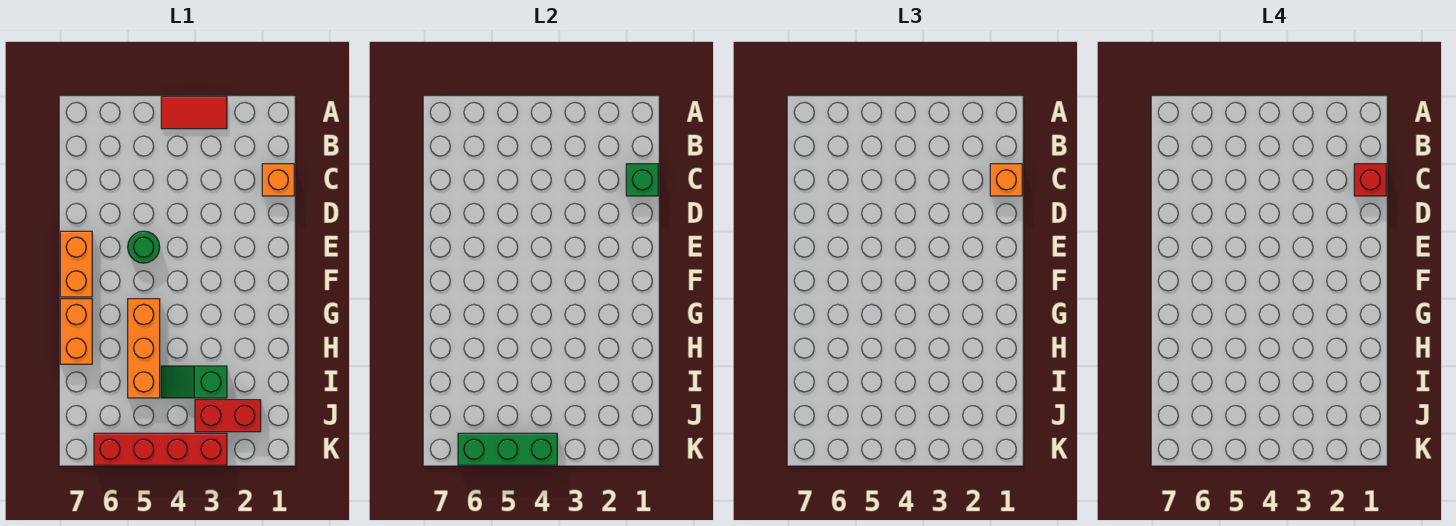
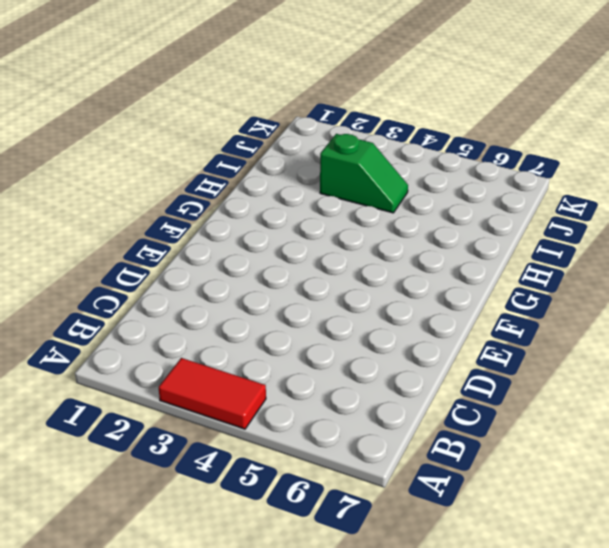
none -> orange 1x1 brick [262,164,294,196]
none -> green 1x1 round brick [128,231,160,263]
none -> orange 1x2 brick [60,231,92,297]

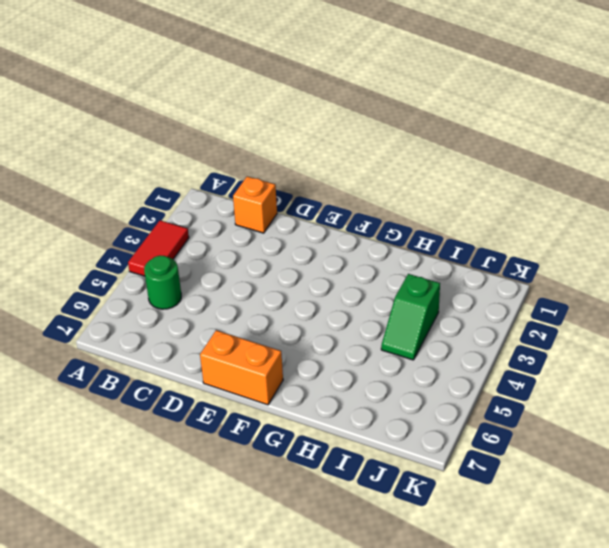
green 1x1 round brick [144,256,181,309] -> green 1x1 round brick moved to [128,231,160,263]
none -> orange 1x3 brick [128,299,160,398]
none -> orange 1x2 brick [60,299,92,364]
none -> red 1x2 brick [195,400,261,432]

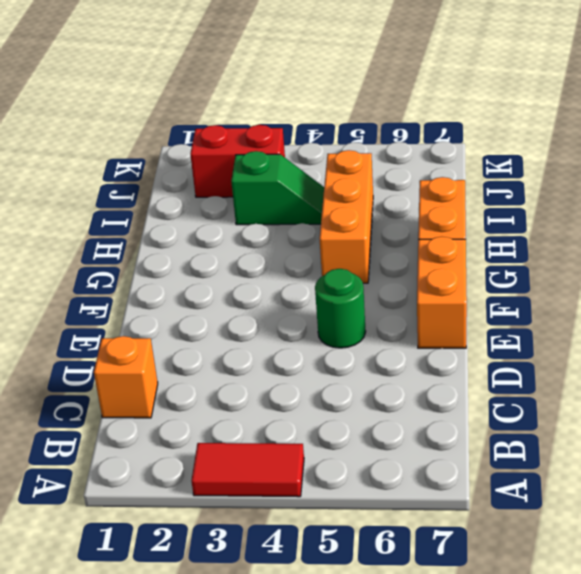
none -> red 1x4 brick [94,433,227,465]
none -> green 1x1 brick [626,164,658,196]
none -> green 1x3 brick [458,433,557,465]

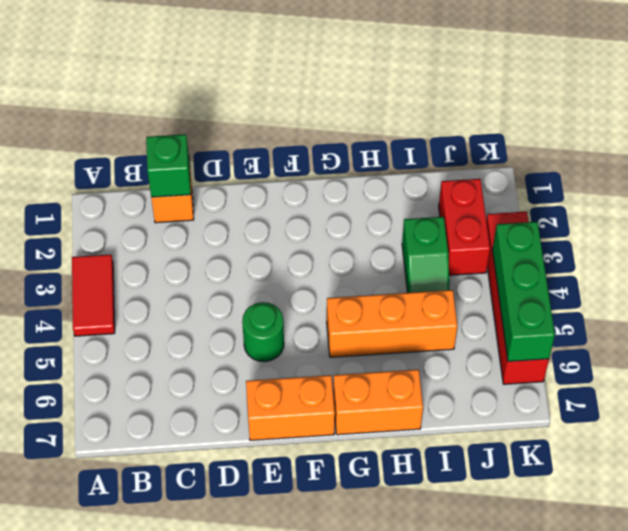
none -> orange 1x1 brick [990,164,1022,196]
none -> red 1x1 brick [1354,164,1386,196]

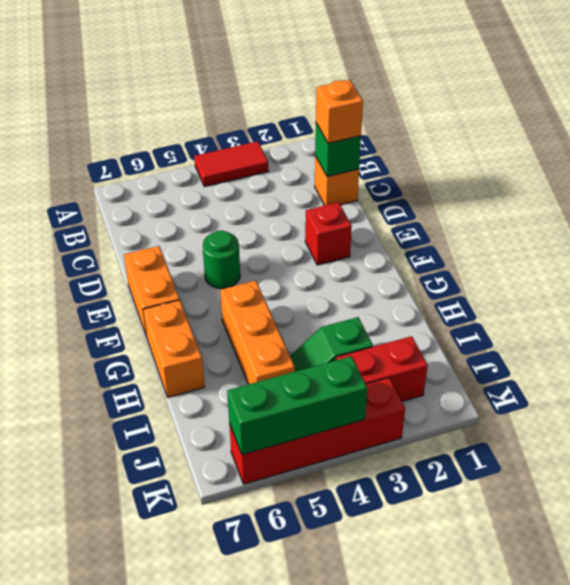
red 1x1 brick [305,202,352,265] -> red 1x1 brick moved to [1354,164,1386,196]

